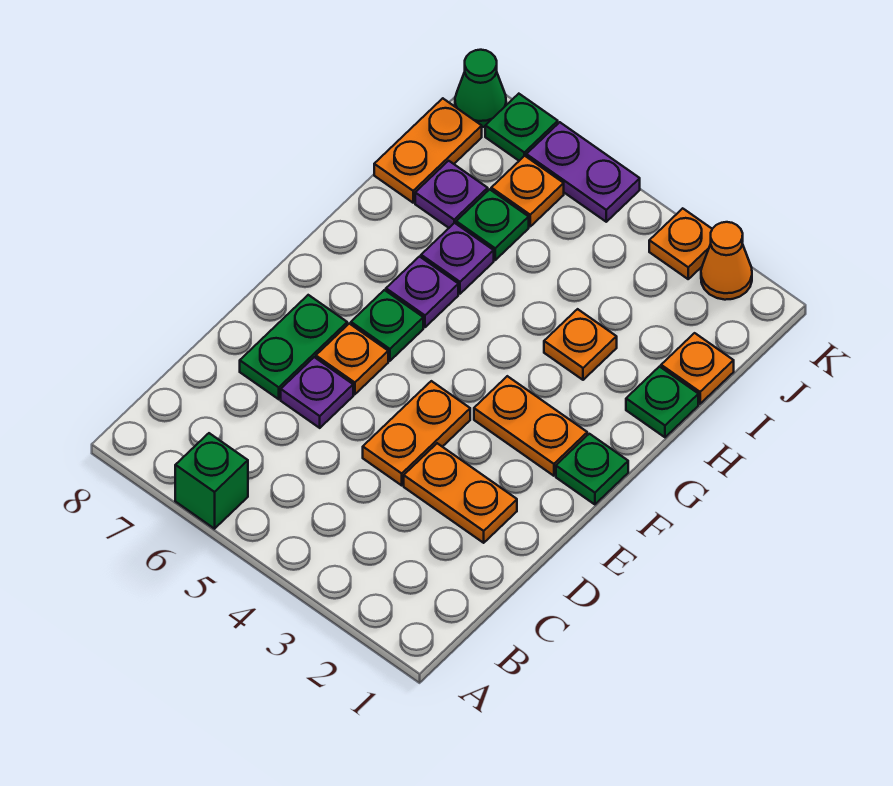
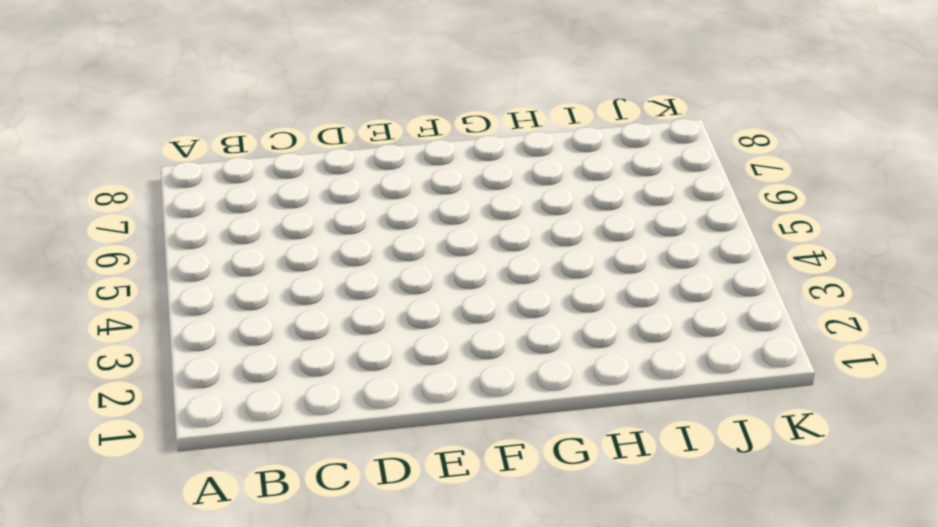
none -> green 1x1 brick [175,433,248,529]
none -> orange 1x2 plate [404,443,517,543]
none -> orange 1x2 plate [363,381,470,485]

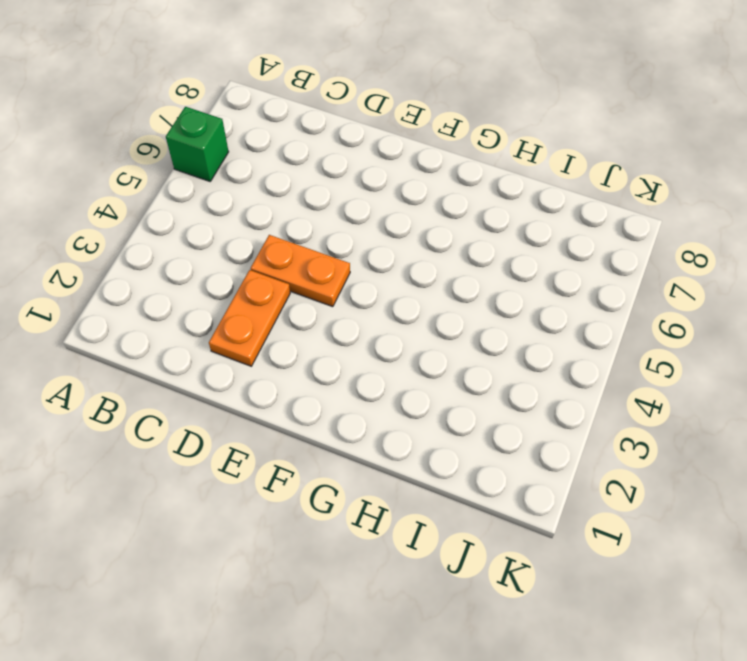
none -> purple 1x1 plate [281,357,353,428]
none -> green 1x2 plate [240,295,347,399]
none -> orange 1x1 plate [316,324,388,394]

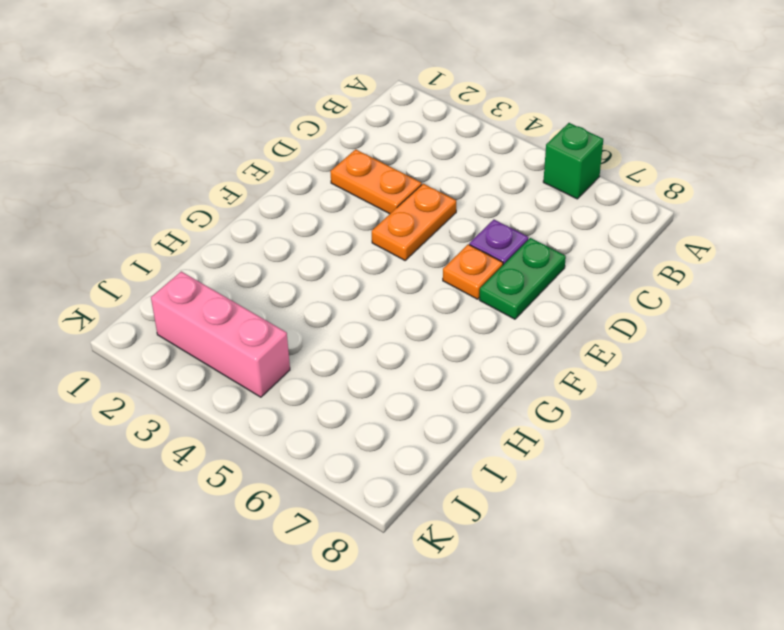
pink 1x3 brick [151,272,290,397] -> none
none -> green 1x1 plate [556,434,628,504]
none -> orange 1x2 plate [474,376,587,476]
none -> green 1x1 plate [351,290,423,361]

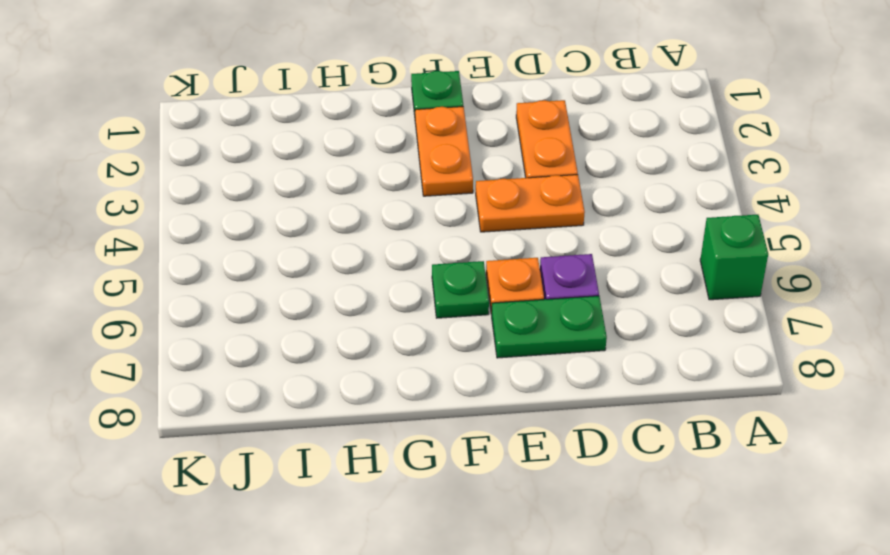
none -> purple 1x1 plate [386,257,458,327]
none -> green 1x1 plate [626,367,698,437]
none -> orange 1x1 plate [544,309,617,380]

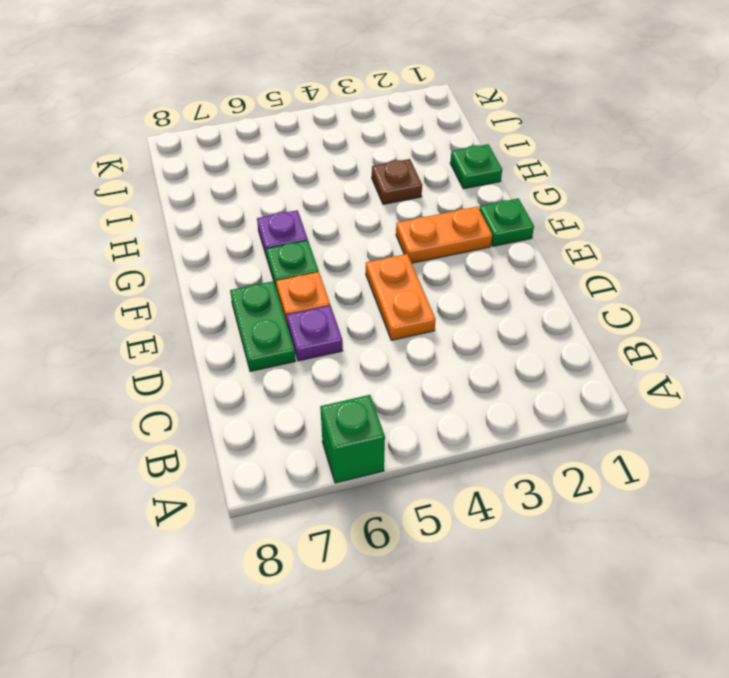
brown 1x1 plate [372,159,422,204] -> orange 1x1 plate [544,309,617,380]
none -> orange 1x2 plate [404,443,517,543]
none -> purple 1x1 plate [421,223,494,294]
none -> orange 1x1 plate [661,333,734,404]

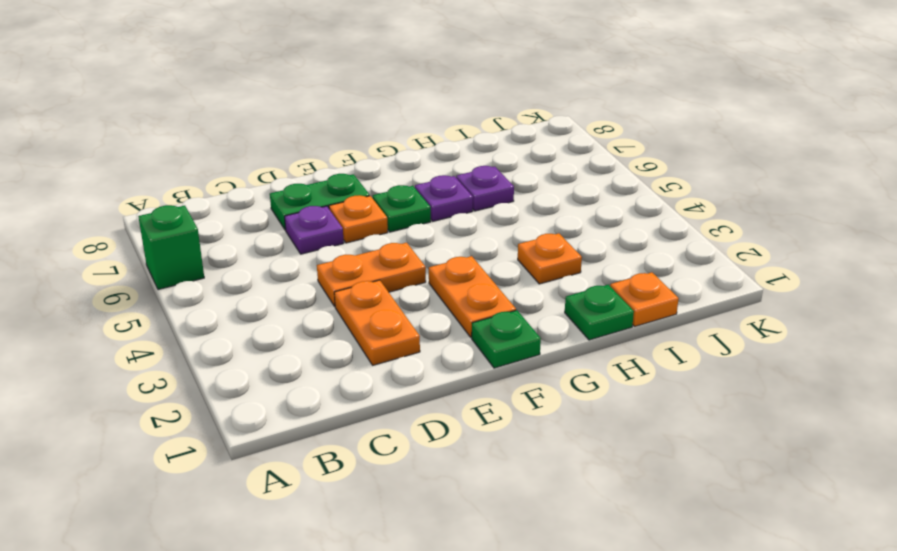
none -> green 1x1 plate [456,189,529,260]
none -> purple 1x1 plate [415,161,488,228]
none -> orange 1x2 plate [374,98,482,203]

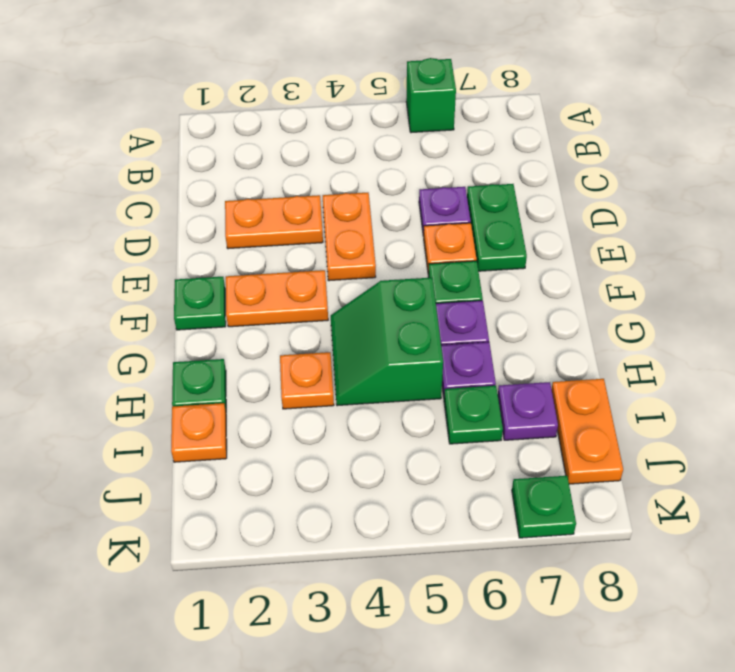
green 2x2 slope [331,278,443,406] -> none
none -> orange 1x1 plate [491,156,564,226]
none -> orange 1x1 cone [701,222,752,300]
none -> orange 1x1 plate [649,208,712,279]

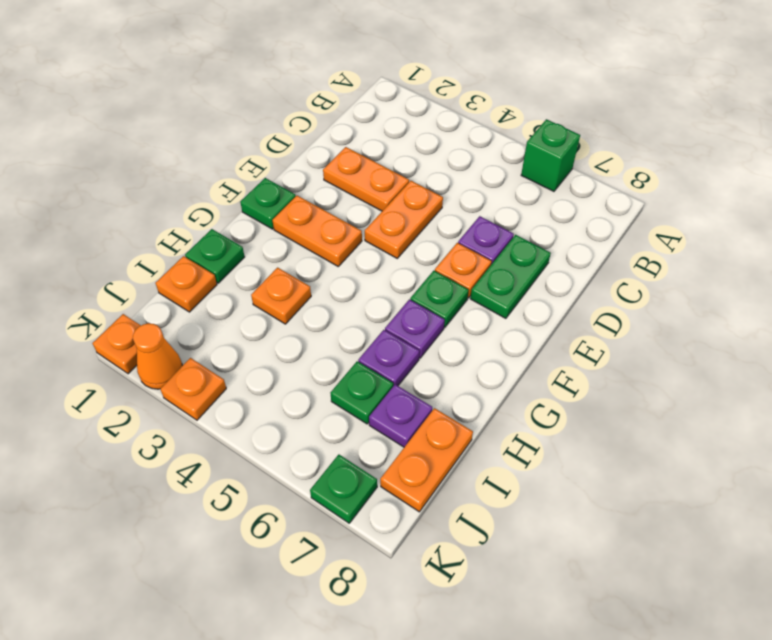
orange 1x1 plate [93,314,141,374] -> orange 1x1 plate moved to [491,156,564,226]
none -> purple 1x2 plate [526,122,640,222]
none -> green 1x1 cone [455,50,506,127]

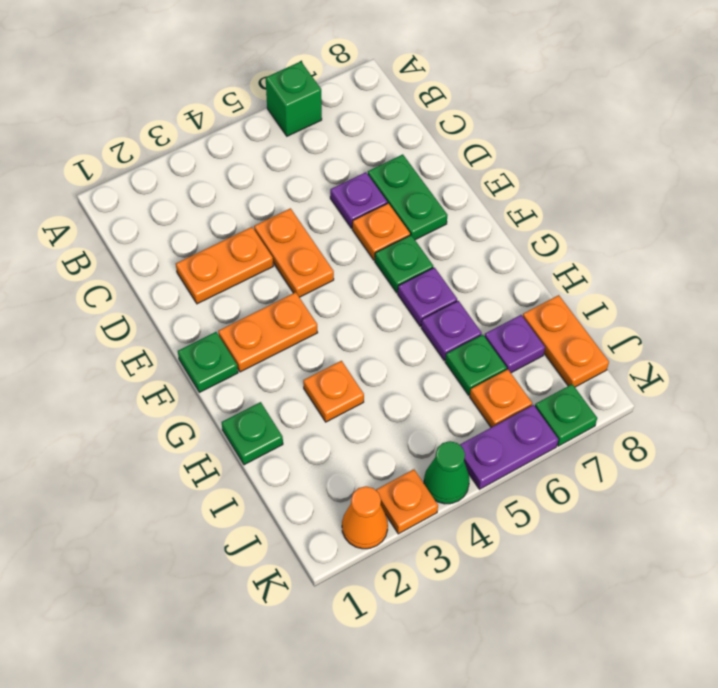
green 1x1 cone [424,441,469,504] -> green 1x1 cone moved to [455,50,506,127]
none -> orange 1x1 plate [661,333,734,404]

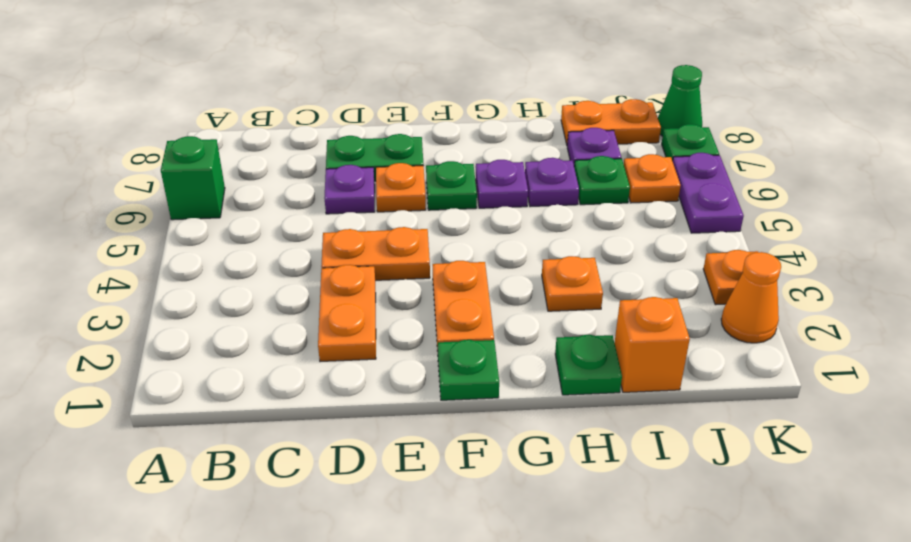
orange 1x1 brick [614,297,690,392] -> orange 1x1 plate [661,333,734,404]

